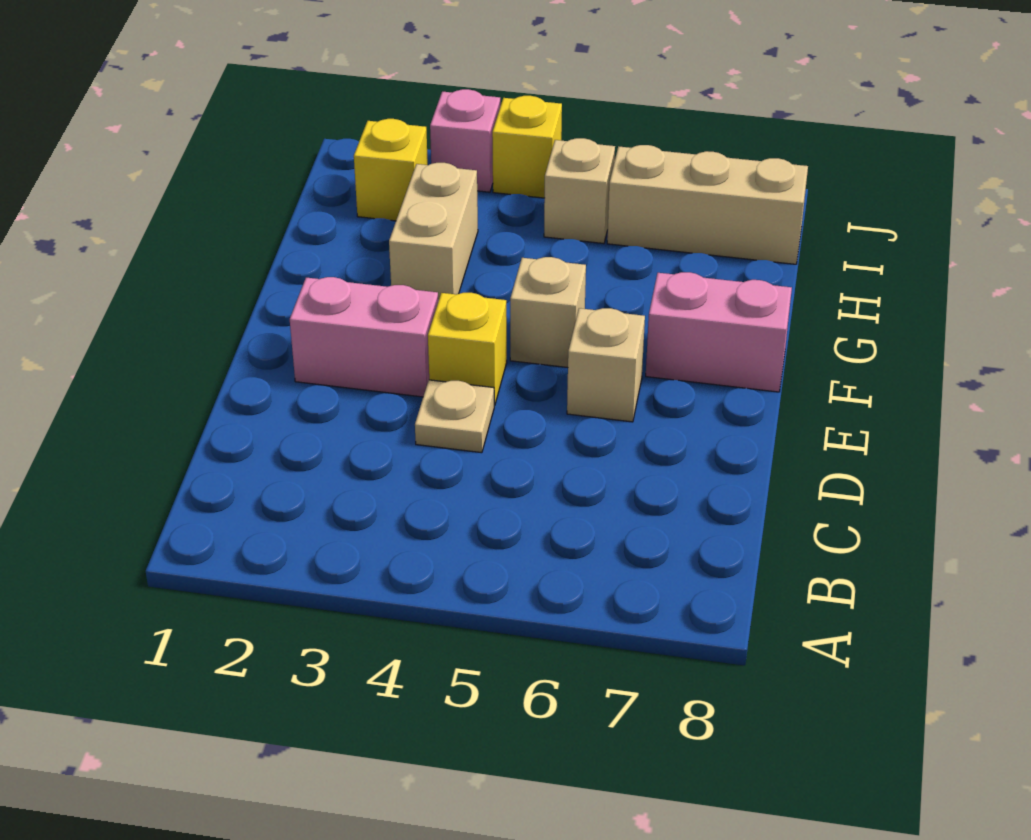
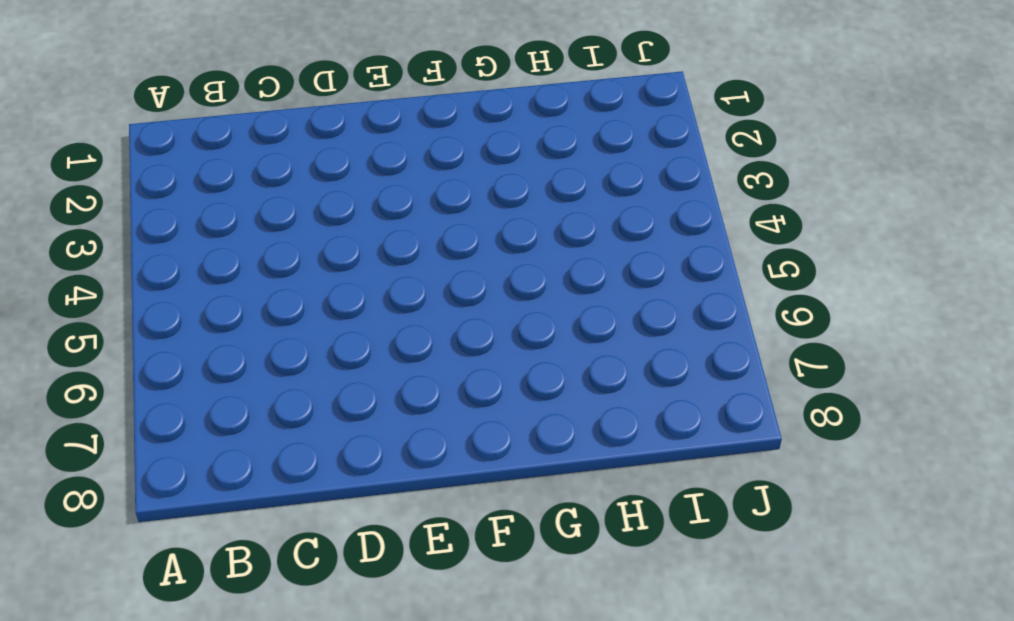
none -> tan 1x1 plate [415,380,494,453]
none -> pink 1x2 brick [290,277,438,397]
none -> yellow 1x1 brick [428,293,507,405]

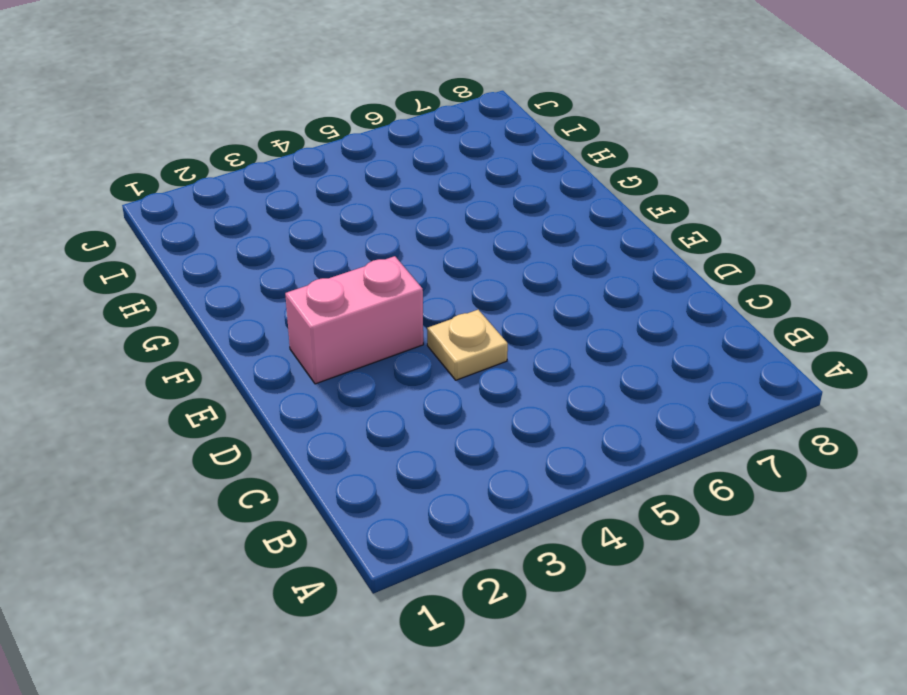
none -> yellow 1x1 brick [428,293,507,405]
none -> tan 1x1 brick [567,308,645,422]
none -> tan 1x1 brick [510,257,586,368]

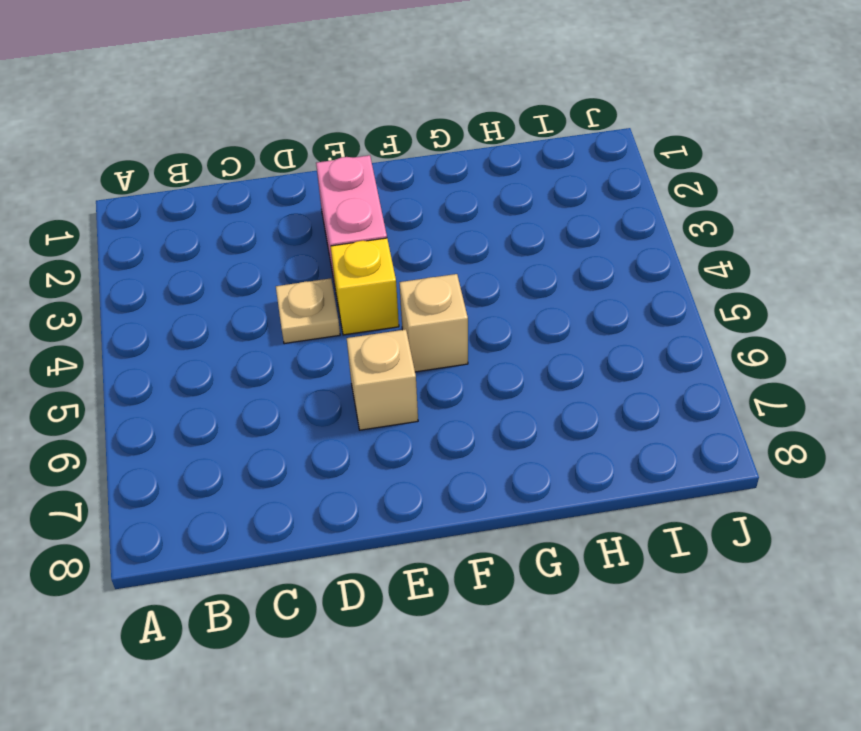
none -> pink 1x2 brick [646,272,792,392]
none -> tan 1x2 brick [389,163,478,301]
none -> yellow 1x1 brick [354,119,428,221]

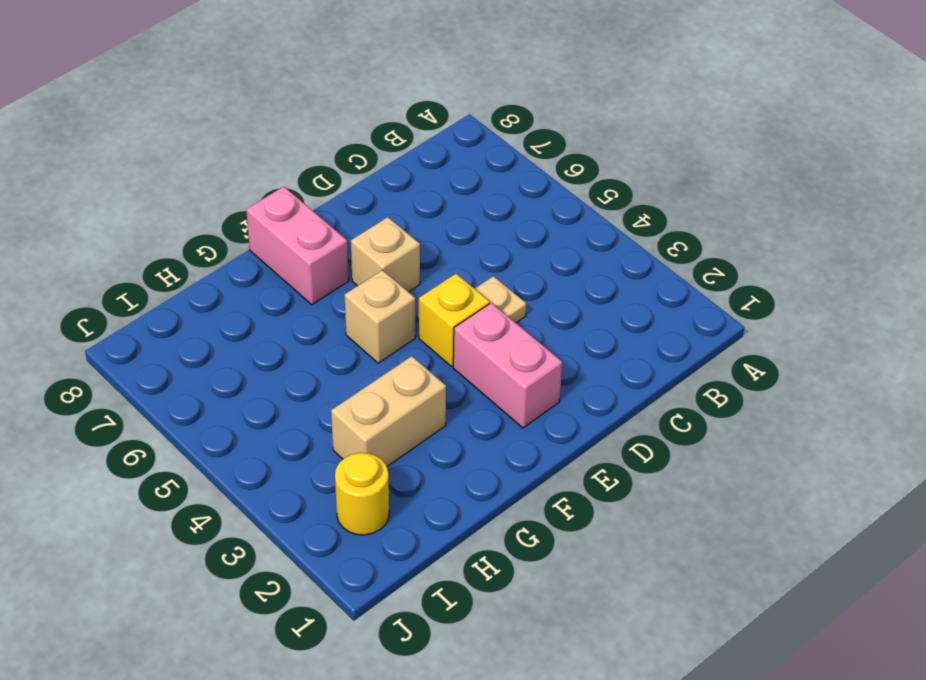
yellow 1x1 round brick [335,453,389,535] -> yellow 1x1 brick [354,119,428,221]
none -> tan 1x1 brick [544,138,615,244]
none -> tan 1x3 brick [607,145,808,264]
none -> pink 1x1 brick [430,89,500,192]

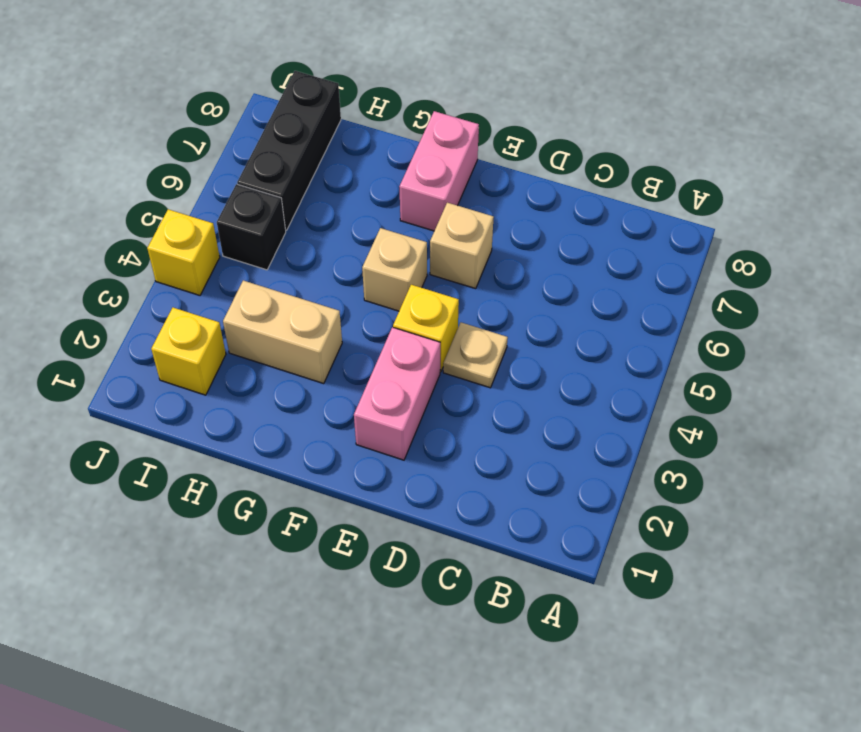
black 1x1 brick [217,184,286,270] -> tan 1x1 brick [544,138,615,244]
black 1x3 brick [237,71,341,230] -> tan 1x3 brick [607,145,808,264]
none -> pink 1x1 brick [430,89,500,192]

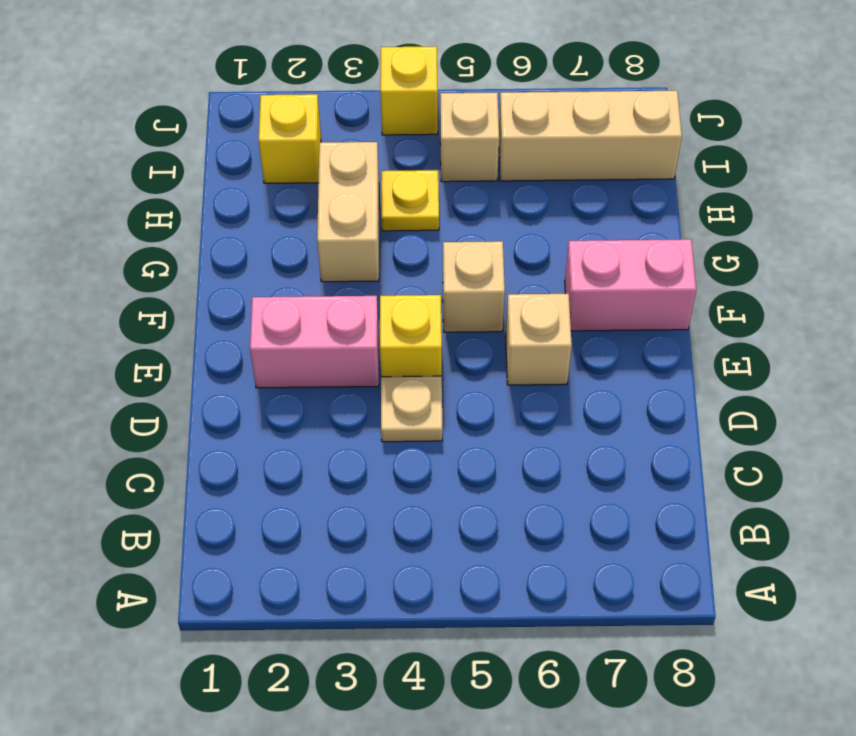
yellow 1x1 plate [381,170,439,231] -> none
none -> pink 1x1 brick [430,89,500,192]

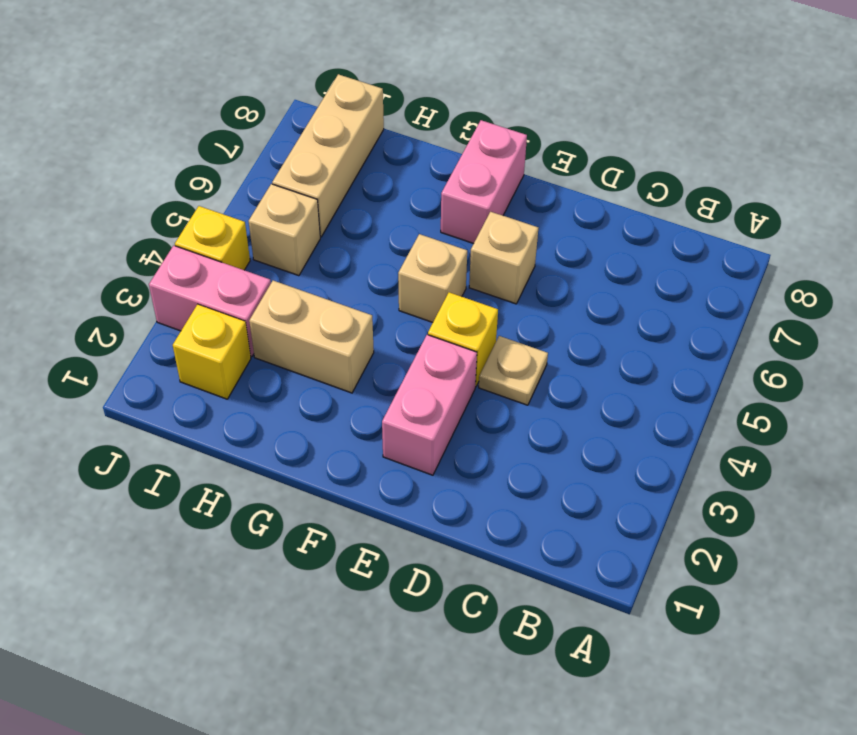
pink 1x2 brick [149,246,271,357] -> pink 1x1 brick [430,89,500,192]

